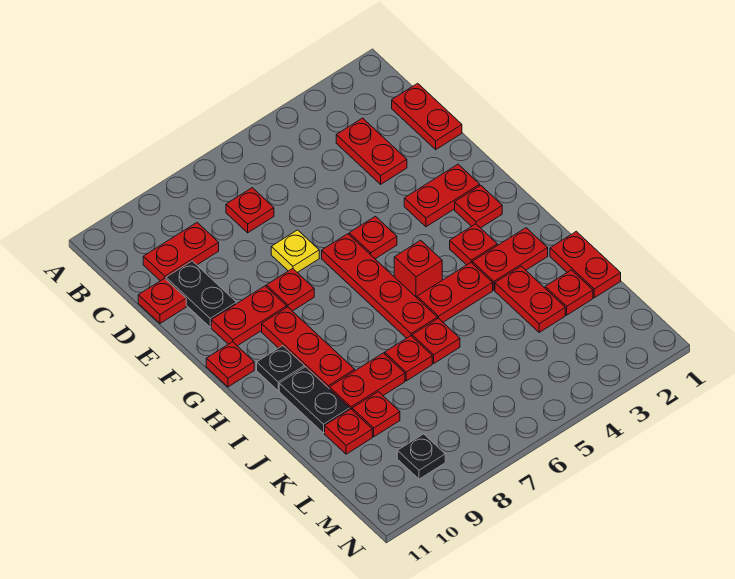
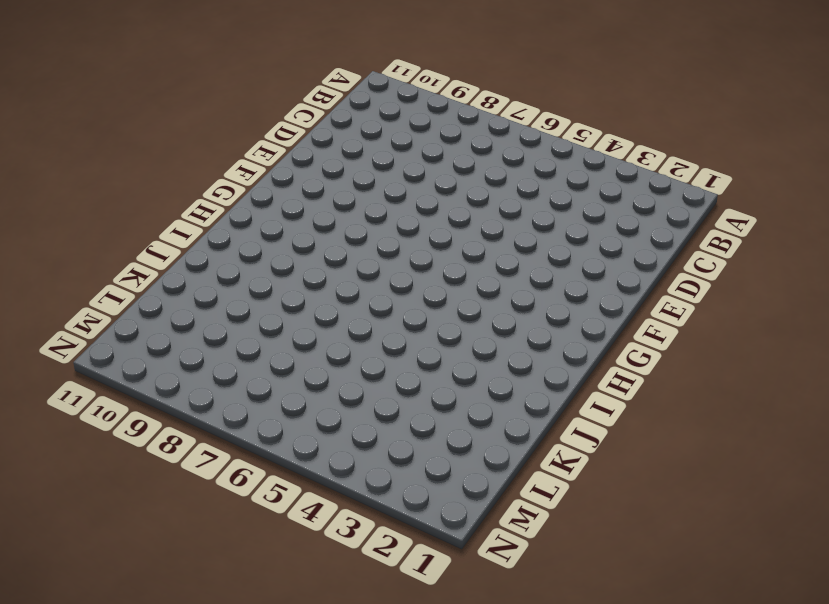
none -> red 1x2 plate [392,83,462,150]
none -> red 1x2 plate [336,118,407,184]
none -> red 1x1 plate [226,188,274,233]
none -> red 1x2 plate [143,223,219,281]

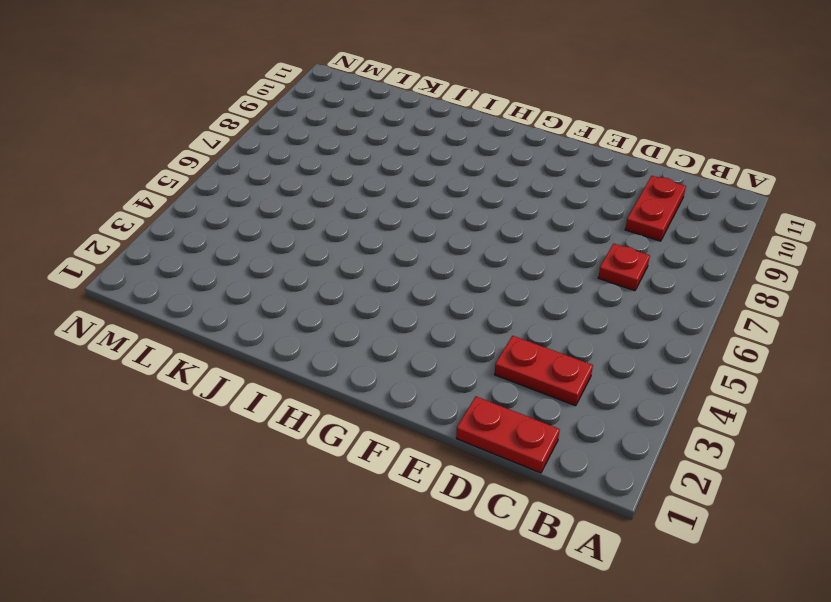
none -> black 1x2 plate [166,261,236,327]
none -> red 1x1 plate [138,278,186,323]
none -> yellow 1x1 plate [271,230,319,272]
none -> red 1x2 plate [404,164,480,227]

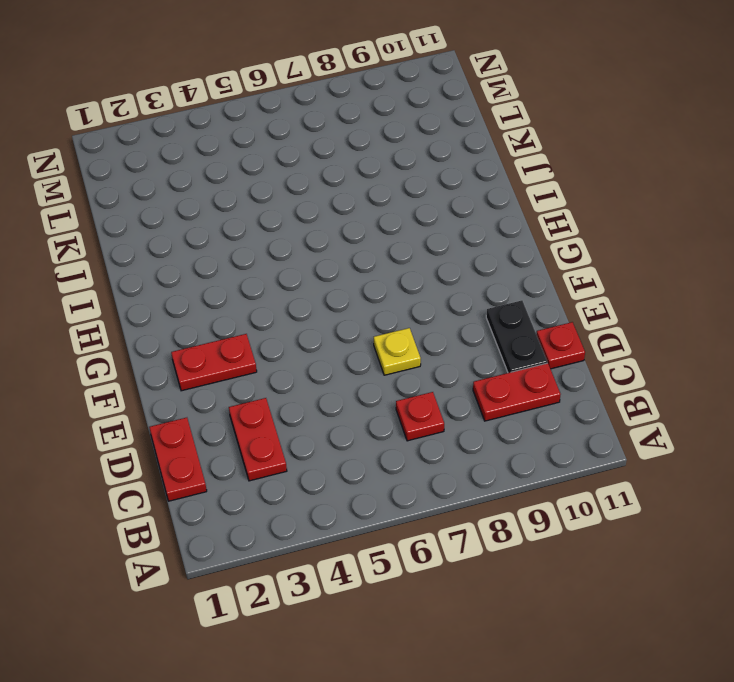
none -> red 1x1 plate [349,216,397,259]
none -> red 1x4 plate [322,234,437,338]
none -> red 1x1 plate [266,268,314,311]
none -> red 1x2 plate [211,286,287,346]

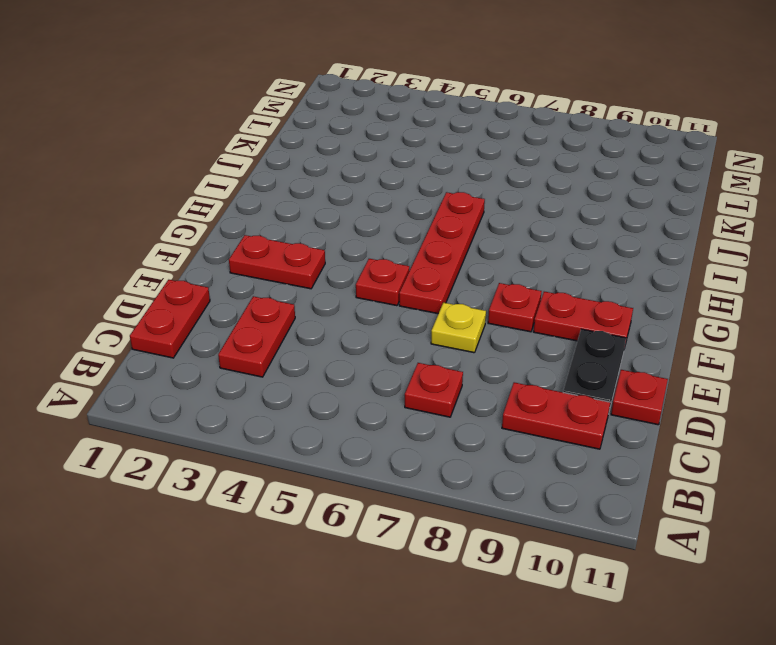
none -> red 1x1 plate [455,185,502,228]
none -> red 1x3 plate [262,307,355,389]
none -> red 1x1 plate [206,342,254,387]
none -> red 1x1 plate [450,224,497,265]

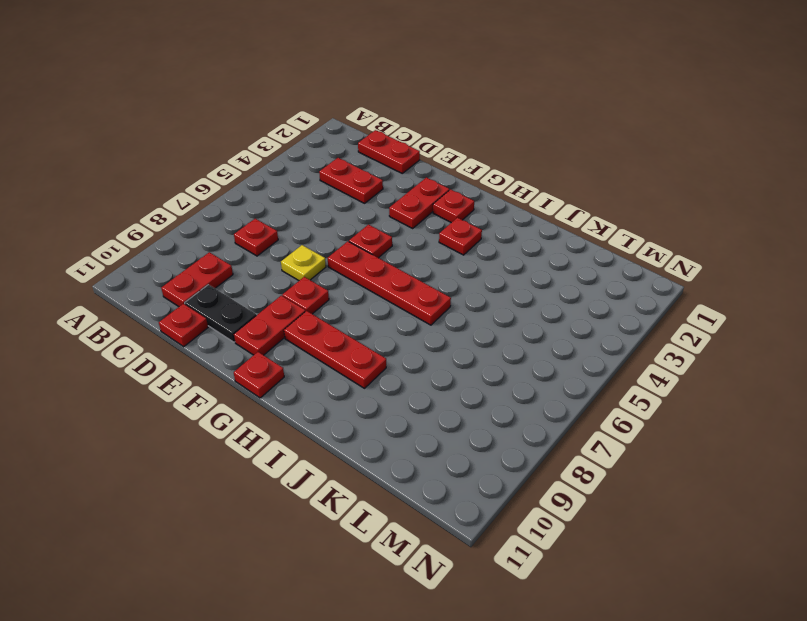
none -> red 1x1 brick [394,240,442,298]
none -> black 1x1 plate [257,346,304,391]
none -> red 1x2 plate [472,228,548,290]
none -> red 1x2 plate [417,263,493,322]

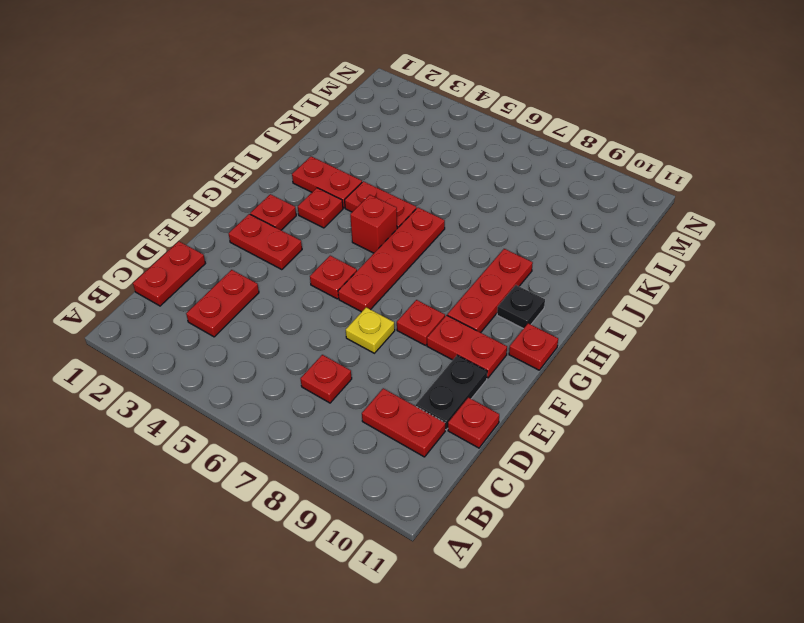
none -> black 1x2 plate [279,367,350,433]
none -> red 1x2 plate [550,231,621,298]
none -> red 1x2 plate [495,266,565,332]
none -> red 1x1 plate [412,318,460,363]

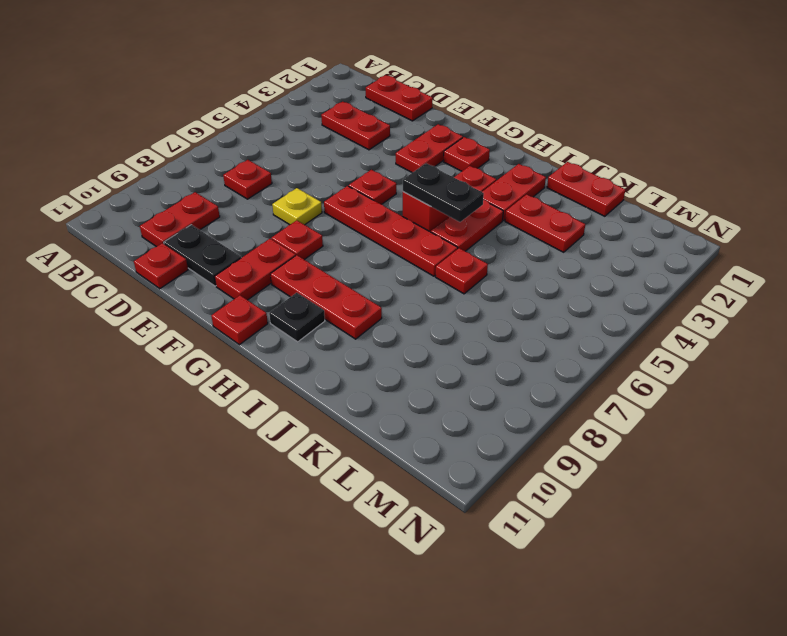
black 1x2 plate [403,163,484,222] -> black 1x2 plate moved to [279,367,350,433]
none -> red 1x1 plate [385,336,432,381]
none -> red 1x2 plate [330,353,405,409]
none -> red 1x1 plate [545,270,593,315]
none -> red 1x1 plate [352,392,400,437]

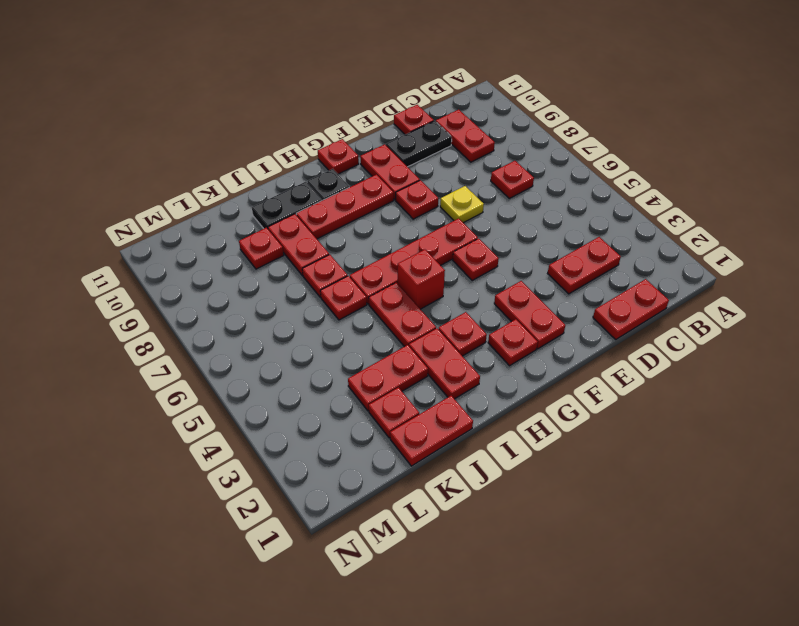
none -> red 1x1 plate [325,409,372,454]
none -> black 1x1 plate [397,434,445,479]

